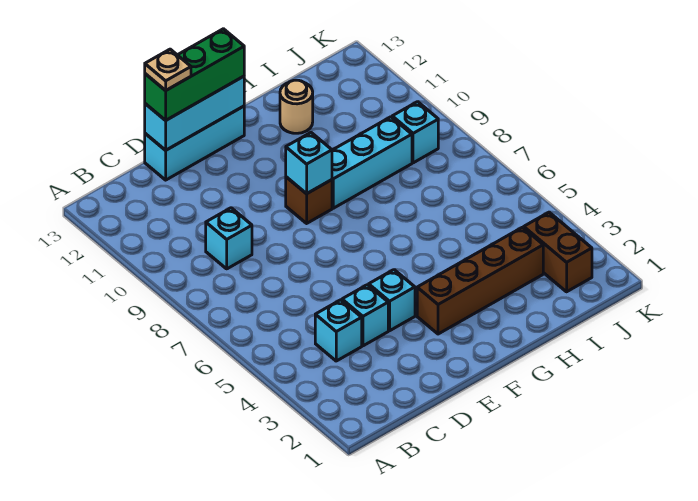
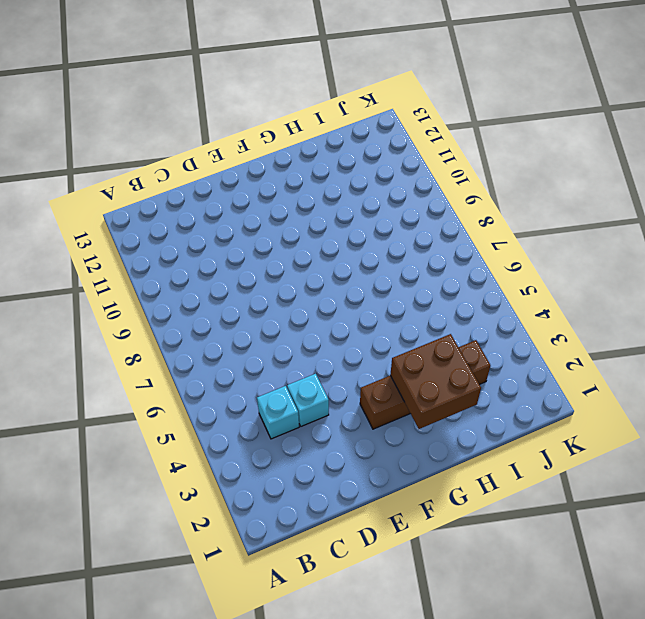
brown 2x2 brick [390,334,481,429] -> none
none -> cyan 1x1 brick [206,208,252,269]
none -> cyan 1x3 brick [145,106,244,180]
none -> cyan 1x1 brick [369,270,415,331]

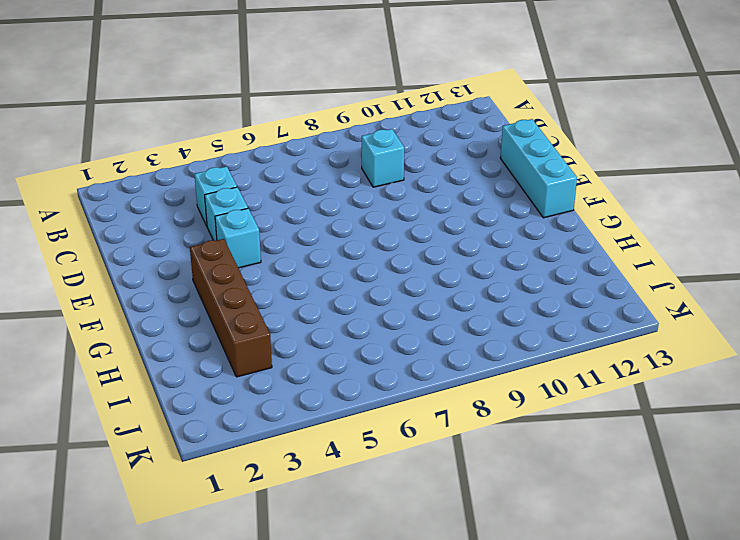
none -> brown 1x1 brick [286,177,332,223]
none -> cyan 1x3 brick [332,117,412,208]
none -> tan 1x1 round brick [280,80,313,133]

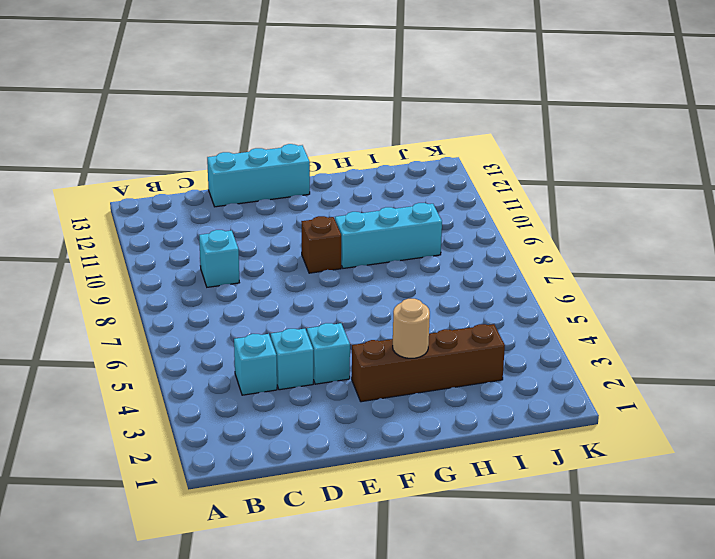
tan 1x1 round brick [393,299,430,358] -> tan 1x1 round brick moved to [280,80,313,133]
none -> brown 1x2 brick [524,212,592,292]
none -> cyan 1x1 brick [392,102,438,163]
none -> cyan 1x3 brick [145,76,244,150]

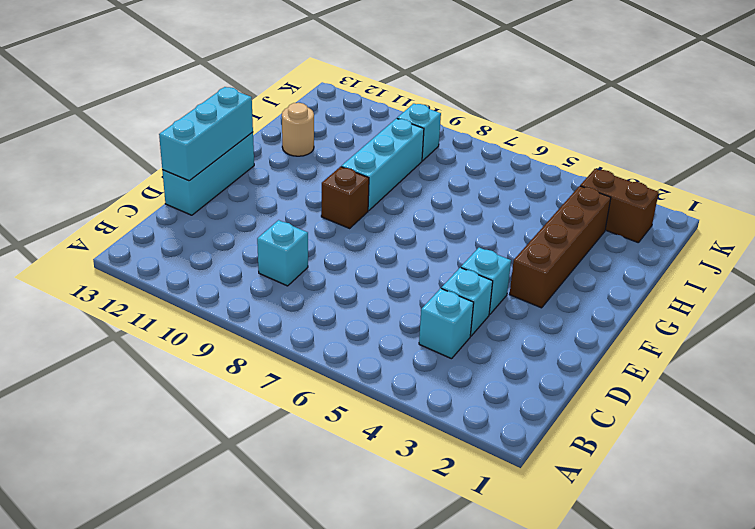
none -> cyan 1x1 brick [286,133,332,194]
none -> green 1x3 brick [145,29,244,120]
none -> tan 1x1 plate [145,49,191,91]

